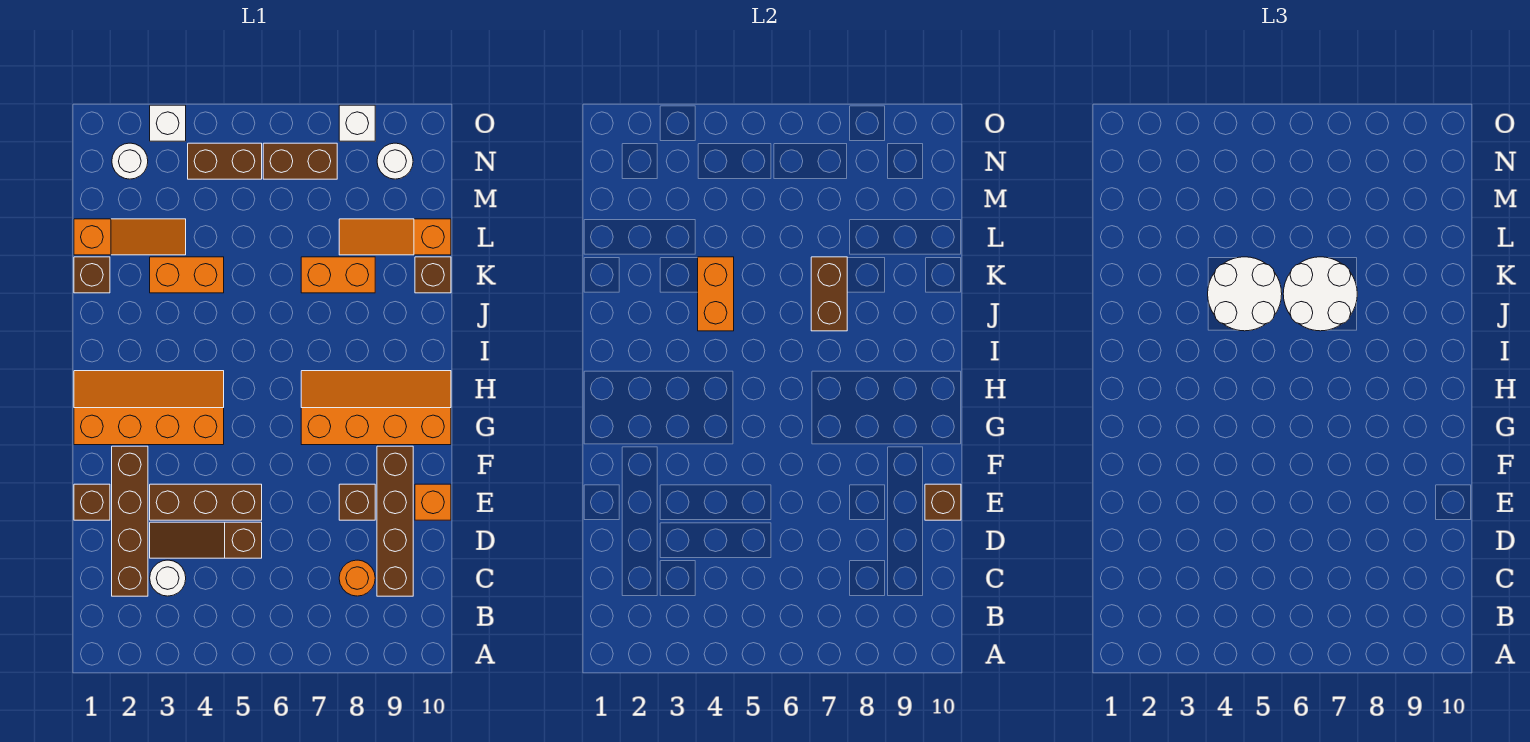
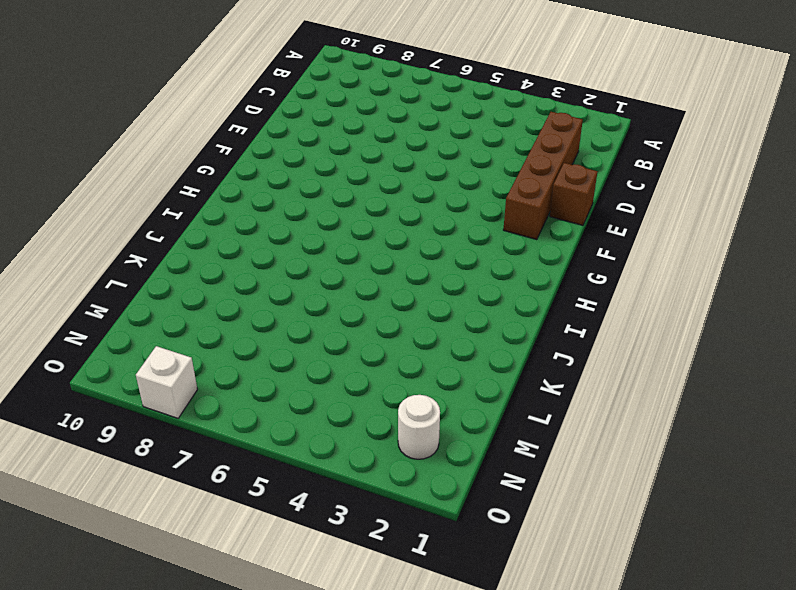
none -> white 1x1 round brick [150,560,186,596]
none -> orange 1x1 round brick [339,560,375,596]
none -> brown 1x4 brick [377,446,413,596]

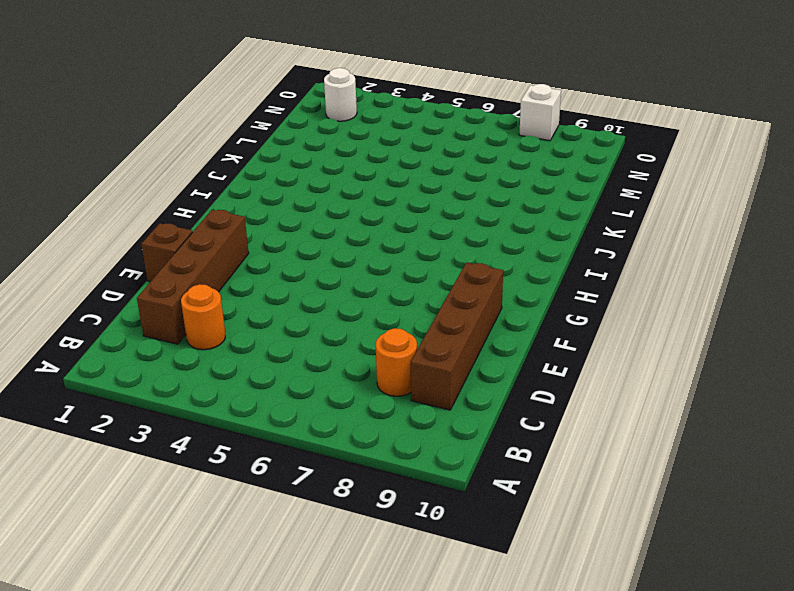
orange 1x1 round brick [181,284,225,350] -> white 1x1 round brick [150,560,186,596]
none -> brown 1x3 slope [150,522,262,558]
none -> brown 1x3 brick [150,484,262,520]
none -> brown 1x1 brick [339,484,375,520]

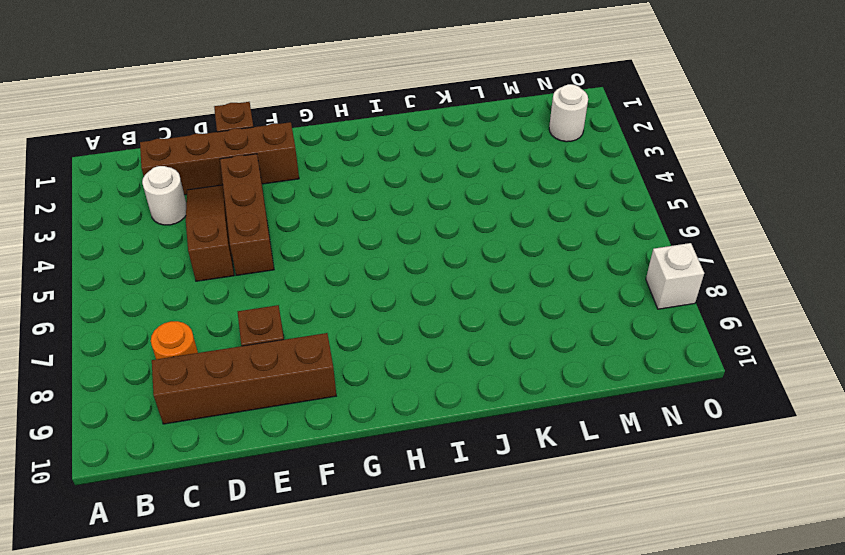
none -> orange 1x1 brick [415,484,451,520]
none -> orange 2x4 slope [74,371,224,445]
none -> orange 2x4 slope [301,371,451,445]

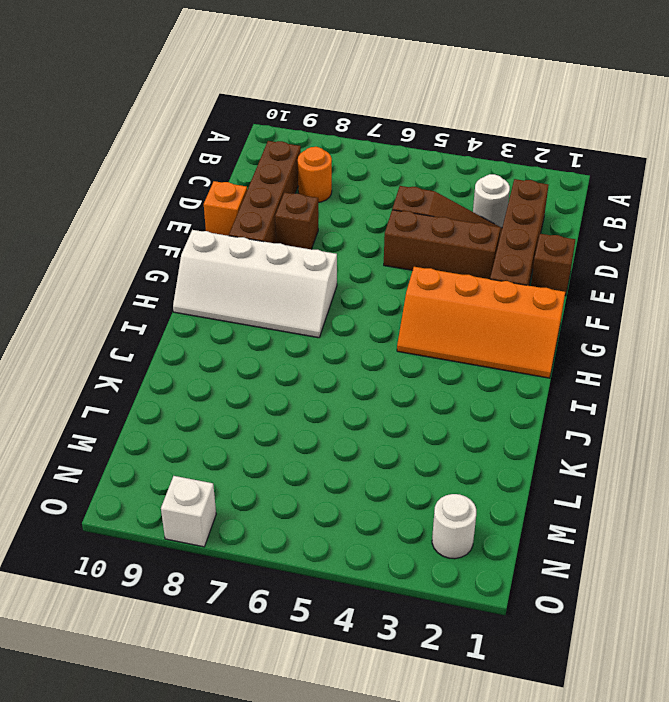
white 2x4 slope [173,230,337,338] -> orange 2x4 slope [301,371,451,445]
none -> brown 1x1 brick [74,257,110,293]
none -> orange 1x2 brick [150,257,224,293]
none -> orange 1x2 brick [301,257,375,293]

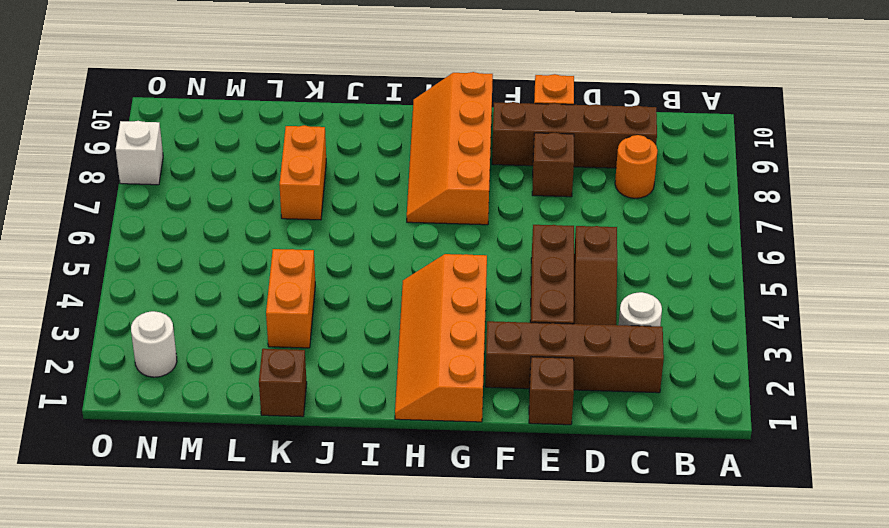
none -> brown 1x1 brick [415,257,451,293]
none -> orange 1x3 slope [74,219,186,255]
none -> orange 1x3 slope [339,219,451,255]

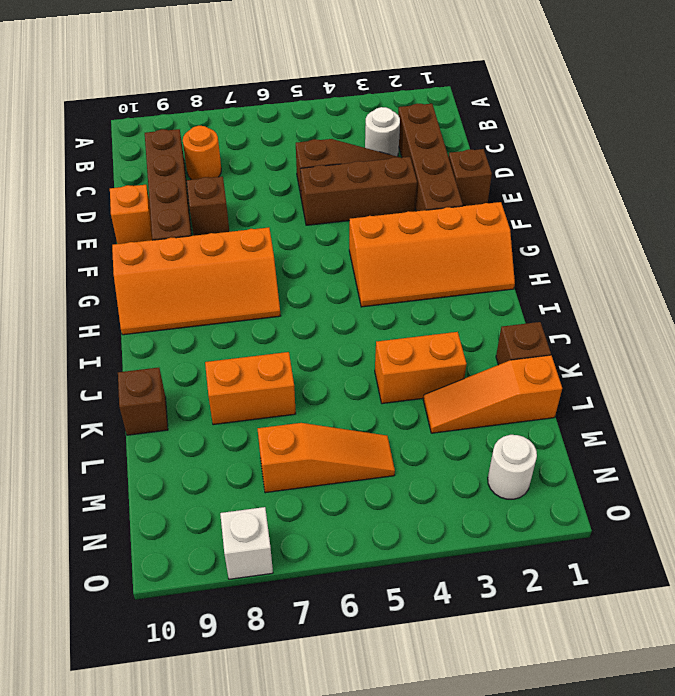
orange 1x3 slope [258,423,395,493] -> orange 1x3 slope moved to [339,219,451,255]
none -> brown 1x2 brick [188,143,262,179]
none -> brown 1x2 brick [263,143,337,179]
none -> white 1x1 round brick [377,143,413,179]

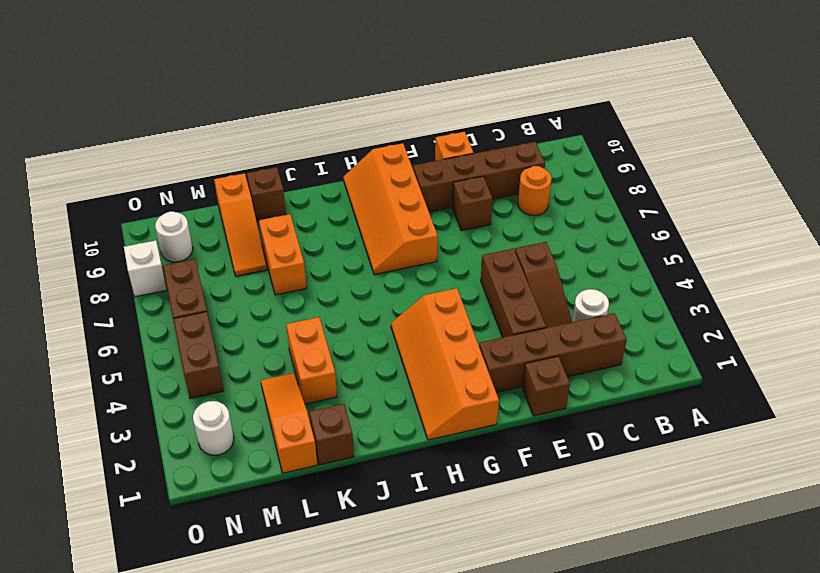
none -> white 1x1 brick [150,105,186,141]
none -> brown 1x1 brick [925,484,961,520]
none -> orange 1x2 brick [698,257,734,331]

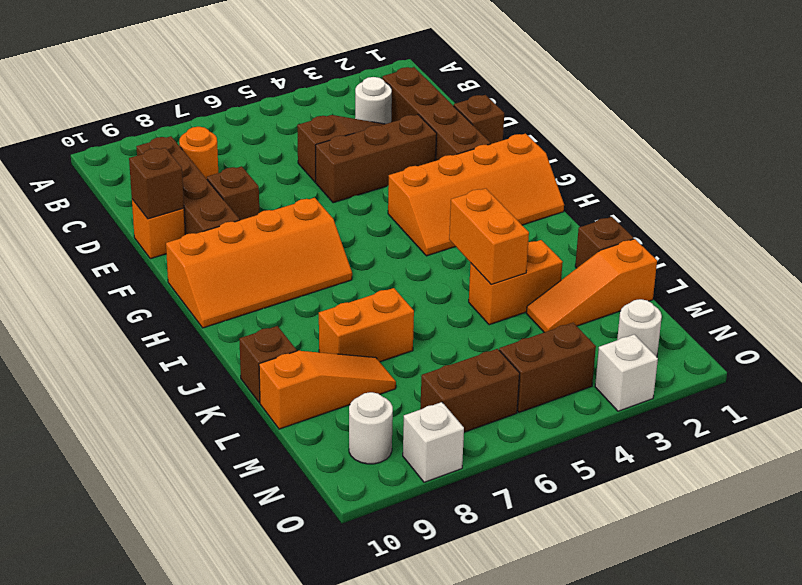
none -> brown 1x2 brick [811,257,847,331]
none -> white 2x2 round brick [1208,257,1282,331]
none -> white 2x2 round brick [1283,257,1357,331]

